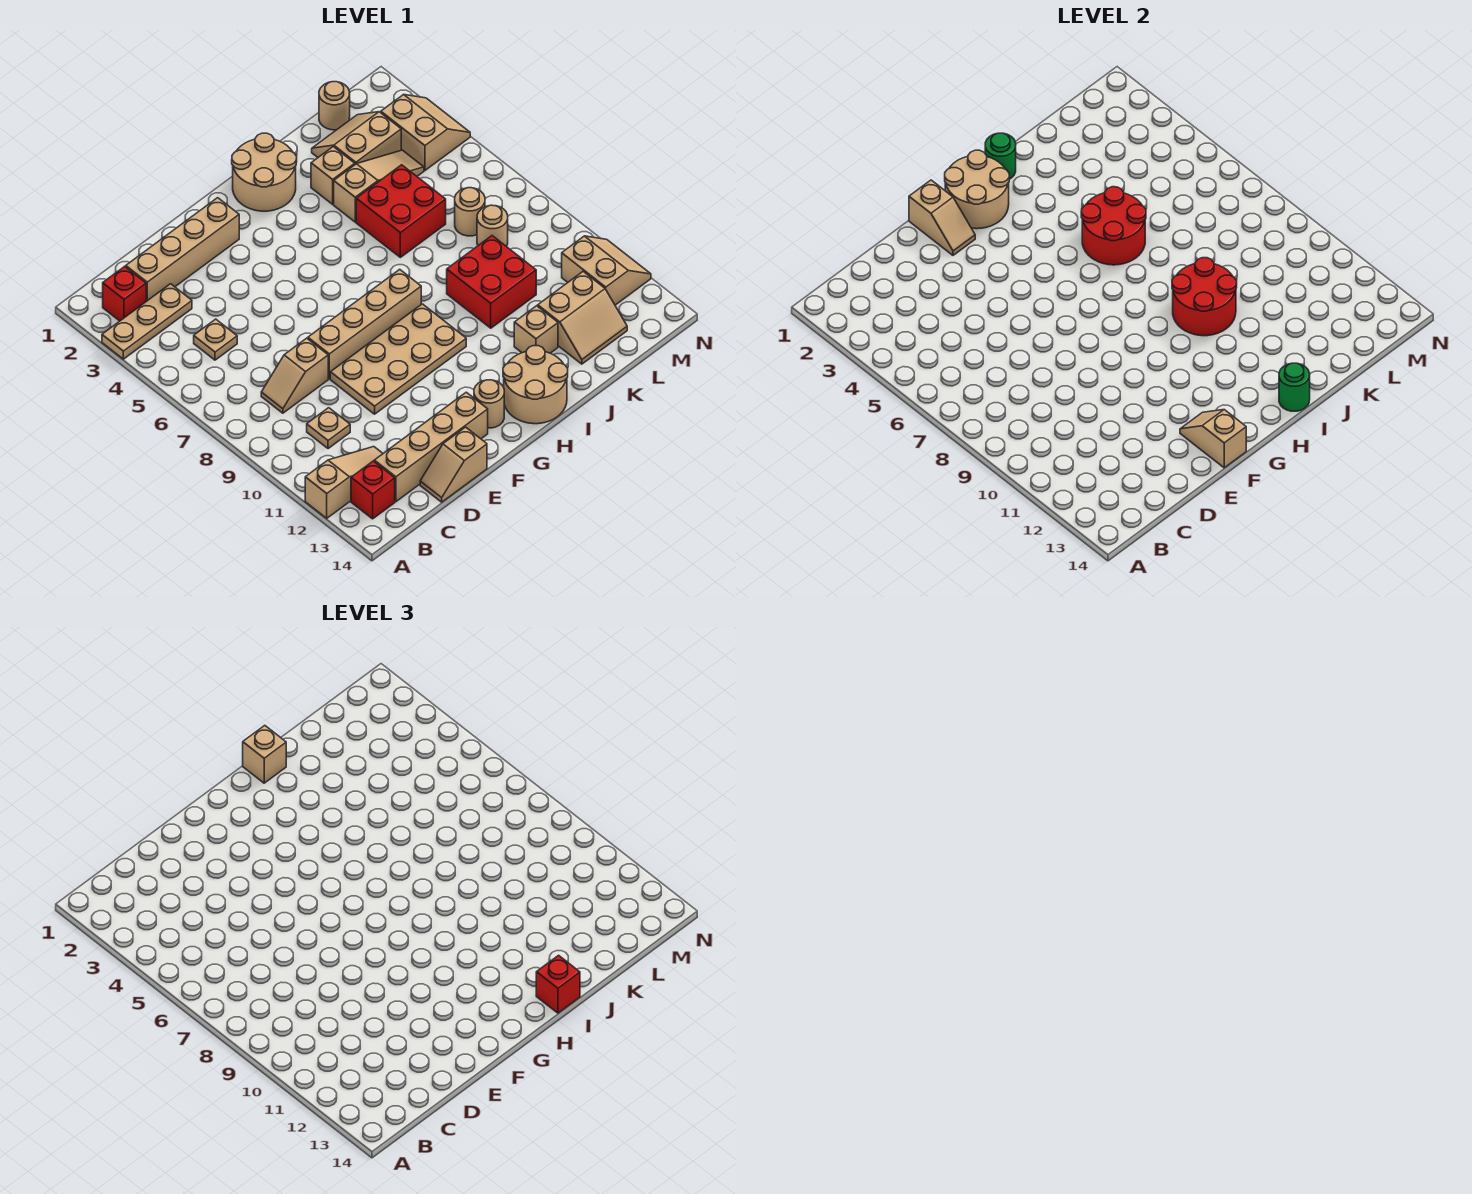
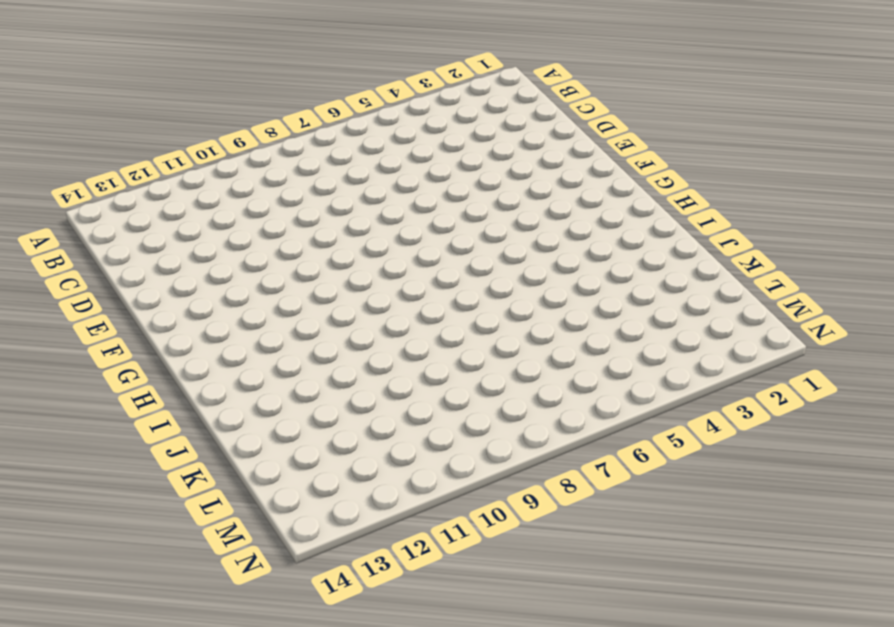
none -> tan 1x3 plate [102,284,192,359]
none -> tan 1x3 slope [305,447,383,518]
none -> red 1x1 brick [103,266,146,321]
none -> red 1x1 brick [351,461,395,519]

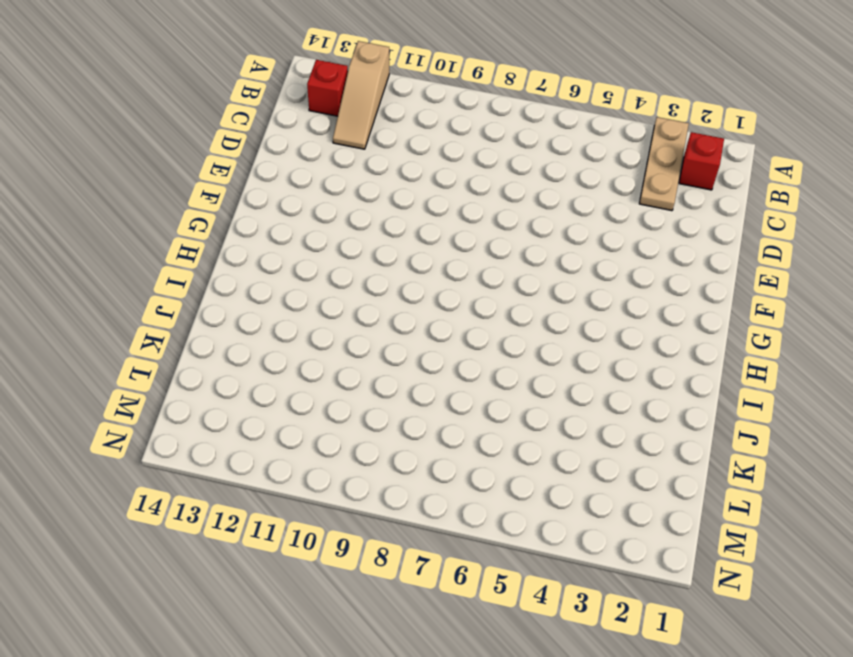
none -> tan 1x4 brick [126,198,239,301]
none -> tan 1x1 plate [194,319,237,360]
none -> tan 1x2 slope [261,338,328,413]
none -> tan 1x1 plate [307,408,350,449]

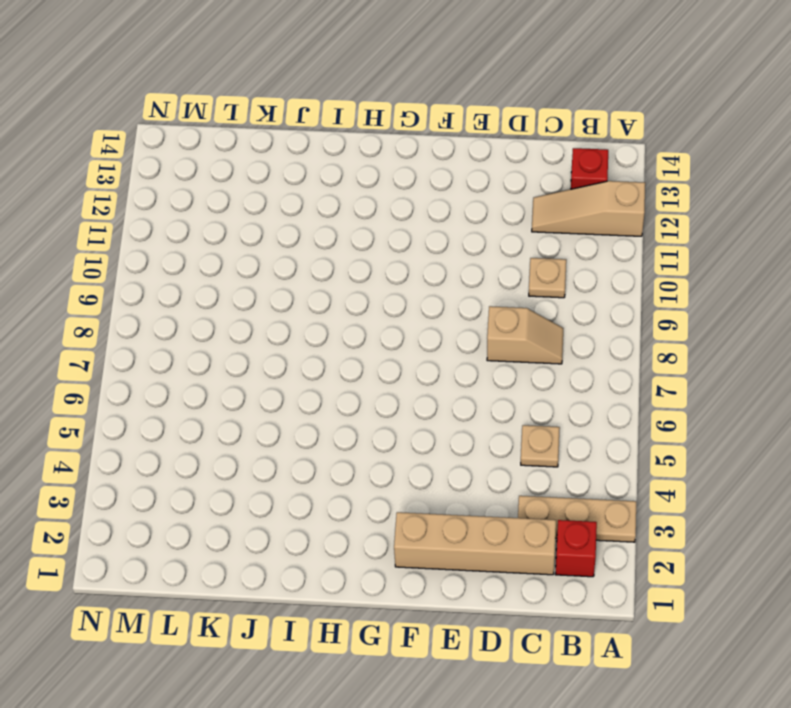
none -> tan 1x4 brick [374,392,488,502]
none -> tan 1x2 slope [420,427,487,502]
none -> tan 1x4 brick [308,269,421,379]
none -> tan 2x4 plate [330,304,466,414]

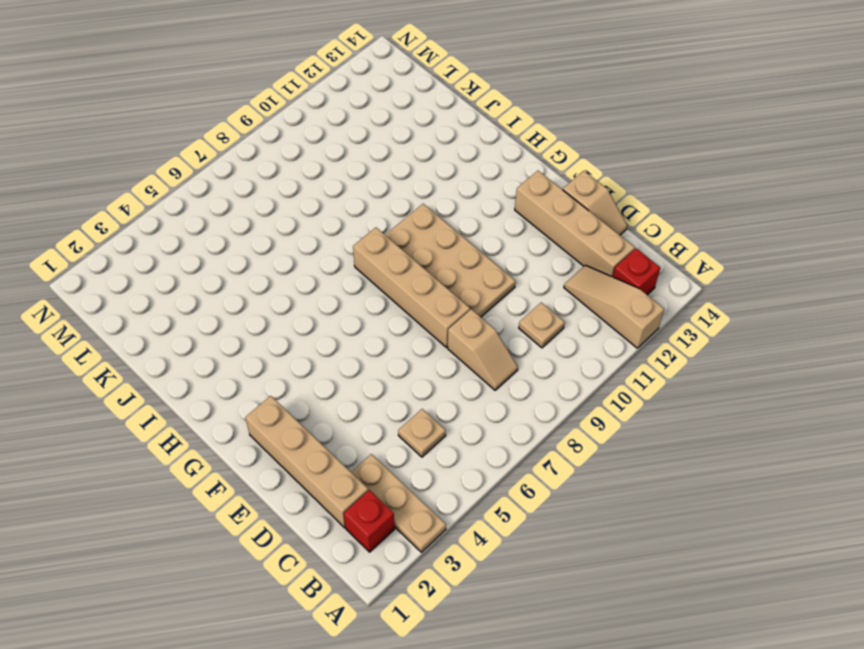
none -> tan 1x1 round brick [474,380,504,428]
none -> tan 2x2 round brick [232,133,297,211]
none -> tan 2x2 round brick [503,346,568,424]
none -> tan 1x1 brick [311,147,355,204]

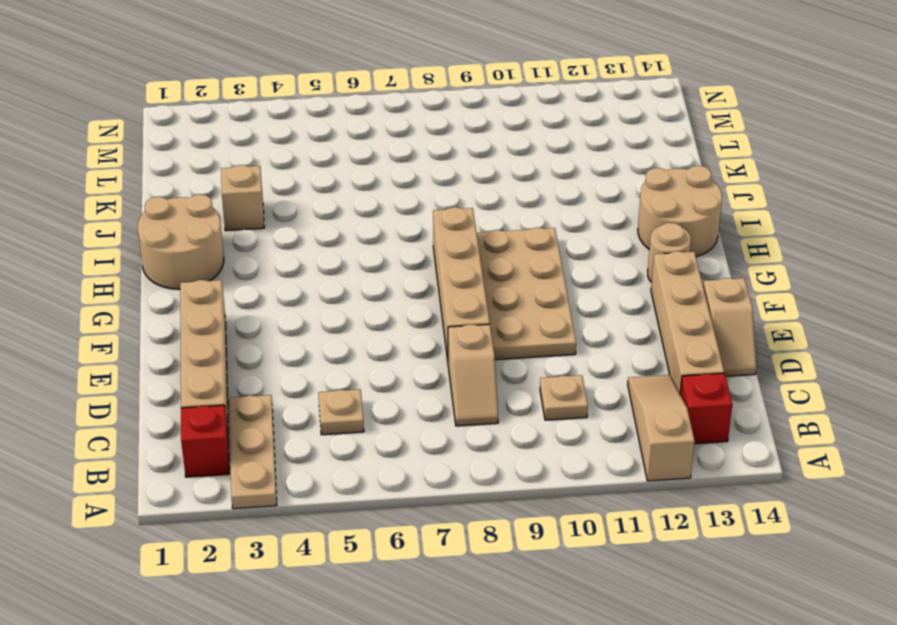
none -> tan 1x3 slope [334,150,424,222]
none -> red 2x2 brick [356,165,446,257]
none -> red 2x2 brick [447,236,536,328]
none -> tan 1x1 brick [514,306,558,353]

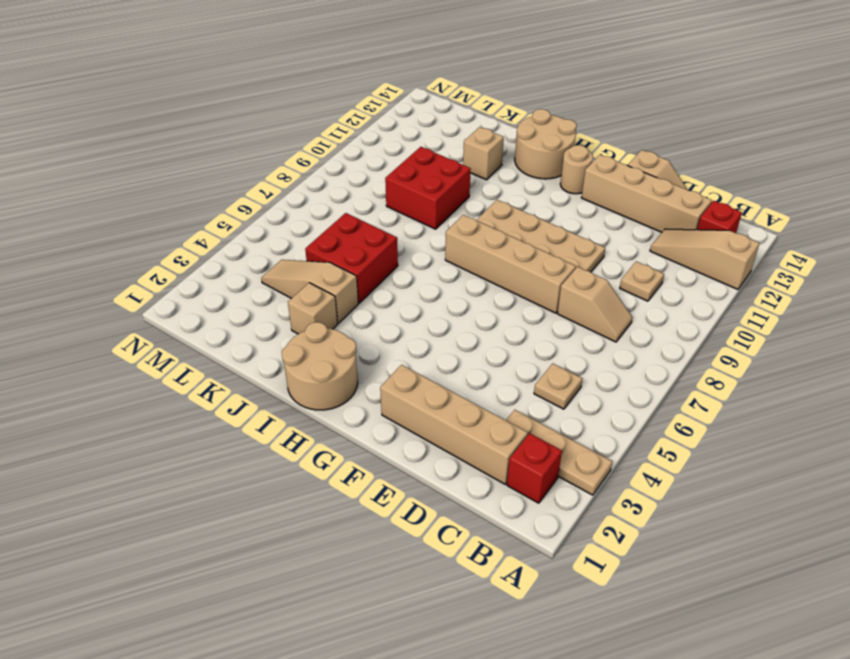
none -> tan 2x2 slope [312,112,401,164]
none -> tan 2x2 slope [538,272,627,364]
none -> tan 1x1 round brick [319,82,350,130]
none -> tan 1x1 round brick [455,188,485,236]

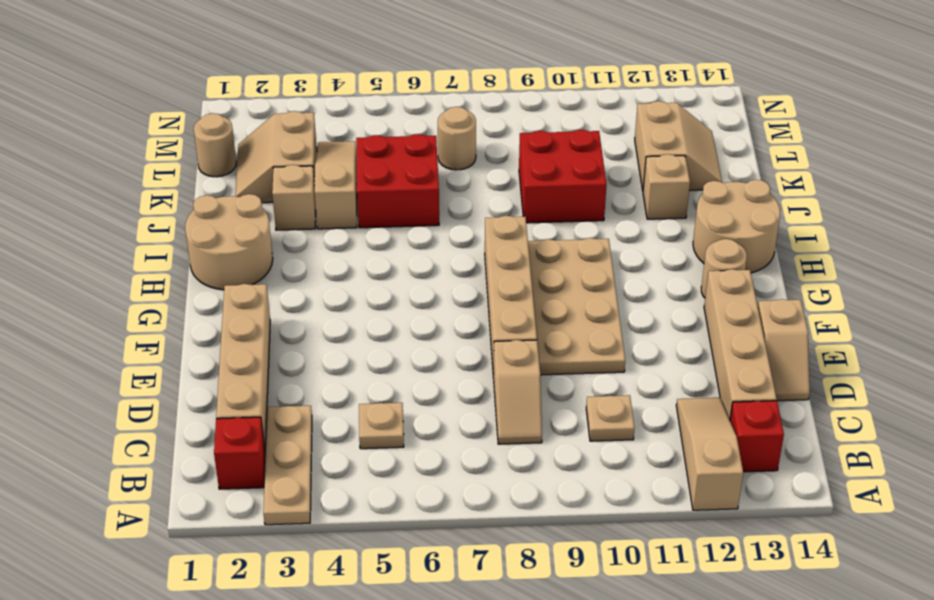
none -> tan 1x1 round brick [477,205,508,247]
none -> tan 2x2 slope [381,94,470,170]
none -> tan 2x2 slope [562,236,651,305]
none -> tan 1x2 slope [909,180,975,255]

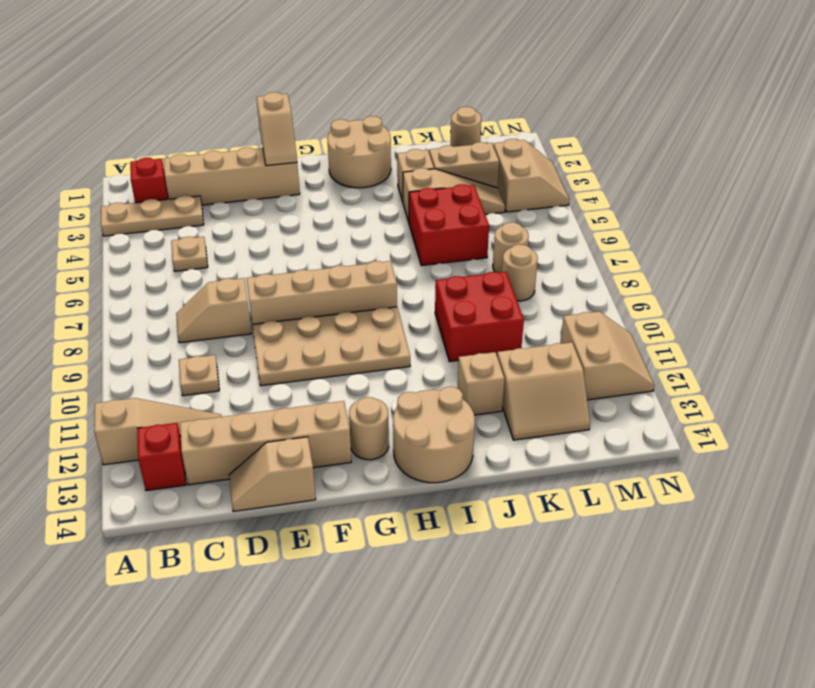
none -> tan 1x2 slope [1180,410,1246,468]
none -> tan 2x2 round brick [945,150,1009,229]
none -> green 1x1 round brick [985,133,1016,179]
none -> red 2x2 round brick [1081,187,1146,265]

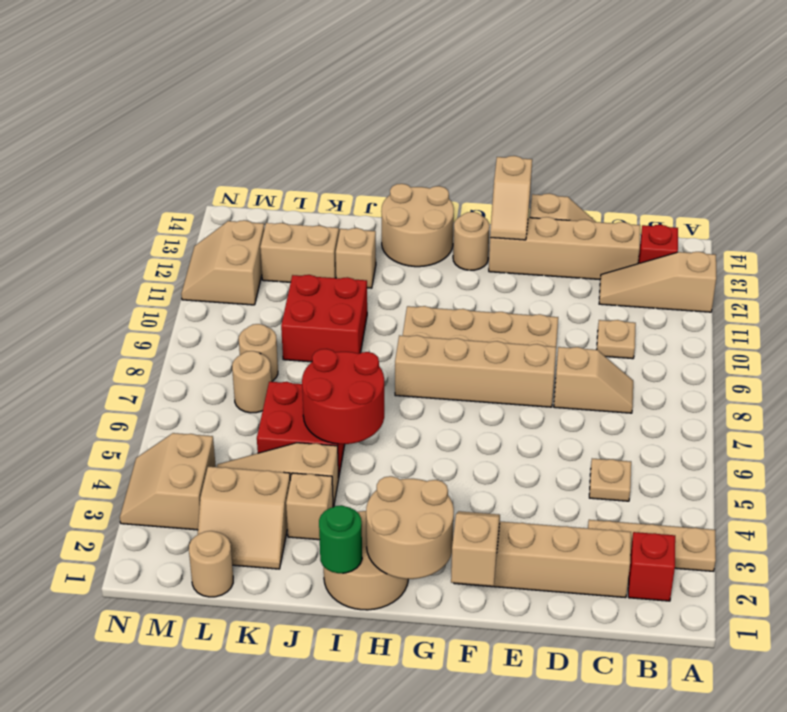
none -> red 2x2 round brick [1172,258,1237,336]
none -> green 1x1 round brick [1279,363,1310,411]
none -> tan 1x1 brick [243,725,286,783]
none -> red 1x1 brick [536,955,580,1013]

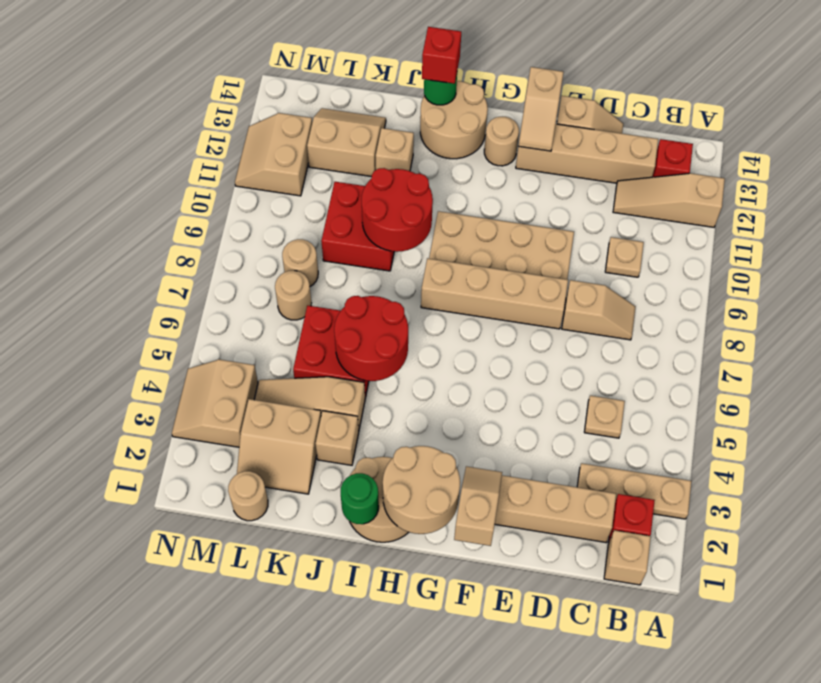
tan 1x1 brick [604,530,651,585] -> tan 1x1 brick moved to [243,725,286,783]

